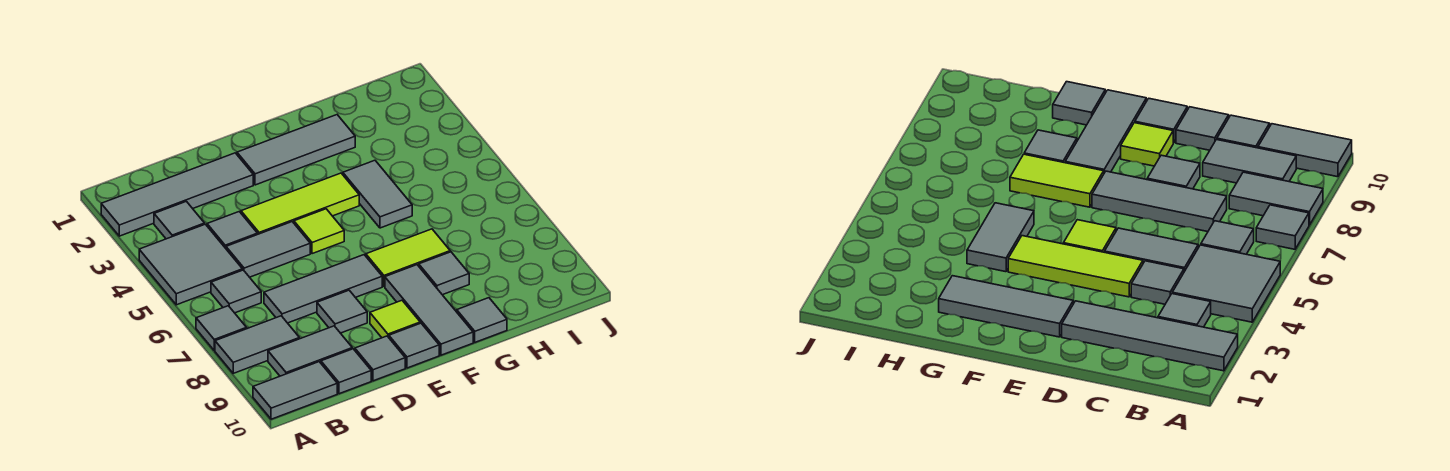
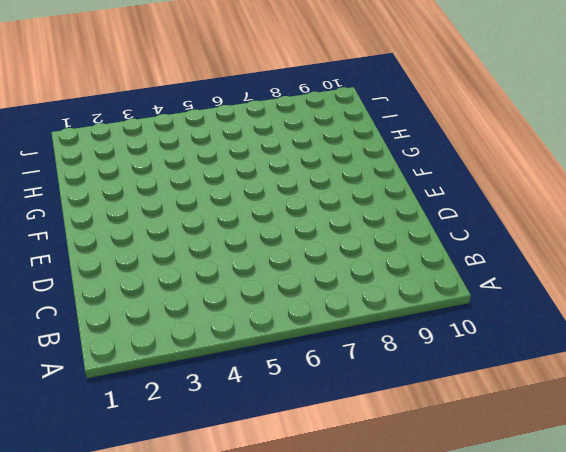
none -> grey 1x4 tile [101,153,253,236]
none -> grey 2x2 tile [139,224,243,305]
none -> grey 1x1 tile [196,306,247,351]

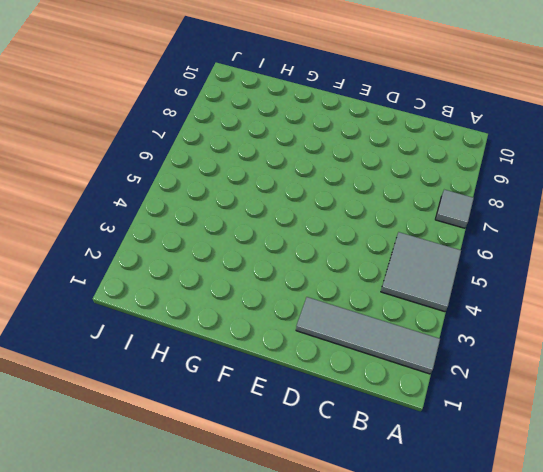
none -> grey 1x2 tile [215,316,299,373]
none -> grey 1x2 tile [253,362,337,419]
none -> grey 1x1 tile [154,201,205,239]

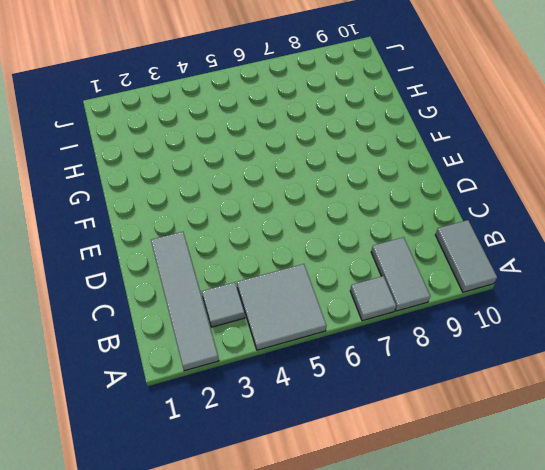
none -> grey 1x1 tile [211,270,261,313]
none -> grey 1x2 tile [268,326,352,376]
none -> grey 1x1 tile [207,212,257,248]

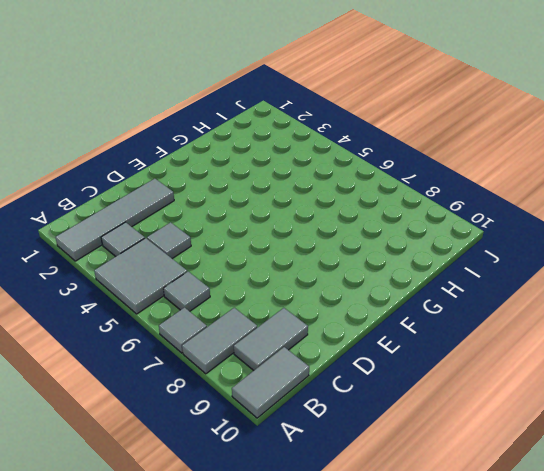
none -> grey 1x2 tile [226,222,310,277]
none -> grey 1x3 tile [264,255,382,323]
none -> grey 1x1 tile [321,349,371,394]

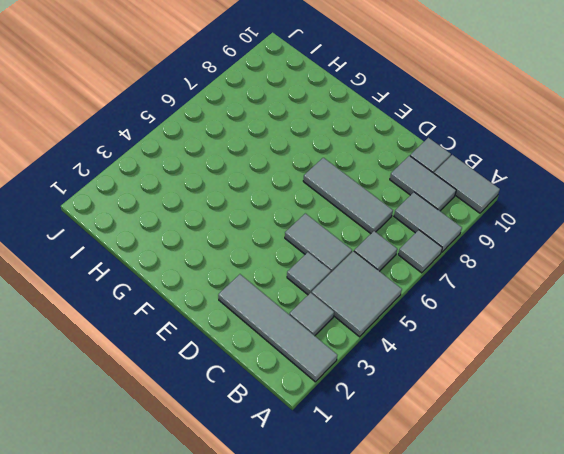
none -> lime 1x3 tile [241,173,359,234]
none -> grey 1x1 tile [317,290,367,333]
none -> grey 1x1 tile [355,336,405,381]

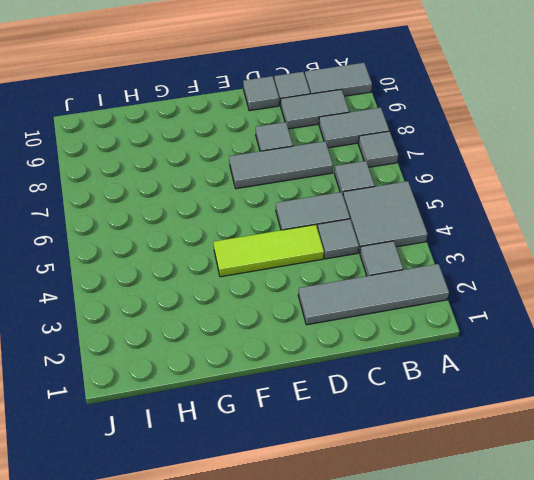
none -> grey 1x3 tile [237,115,355,185]
none -> lime 1x1 tile [294,209,344,254]
none -> lime 1x1 tile [370,300,420,338]

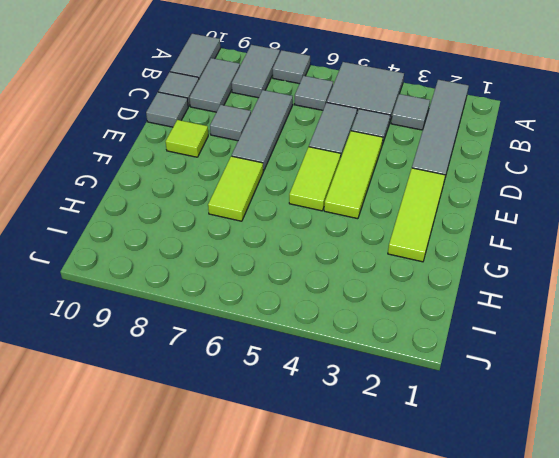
lime 1x3 tile [388,168,445,262] -> grey 1x3 tile [237,115,355,185]
lime 1x2 tile [289,147,341,211] -> lime 1x1 tile [294,209,344,254]
none -> grey 1x1 tile [389,323,439,368]
none -> grey 1x3 tile [385,265,473,355]
none -> grey 1x2 tile [343,160,412,228]

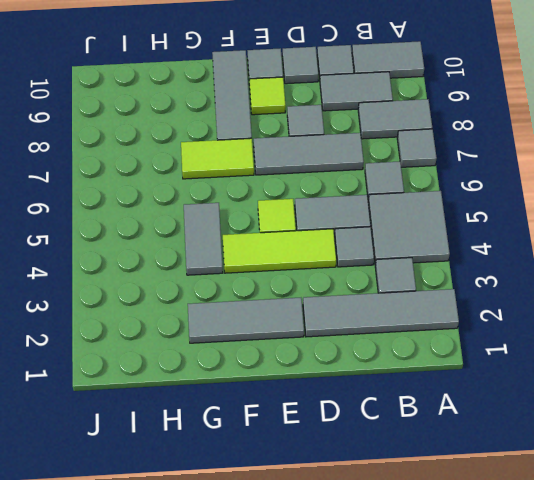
none -> grey 1x1 tile [419,252,469,295]
none -> grey 1x1 tile [457,298,507,342]

